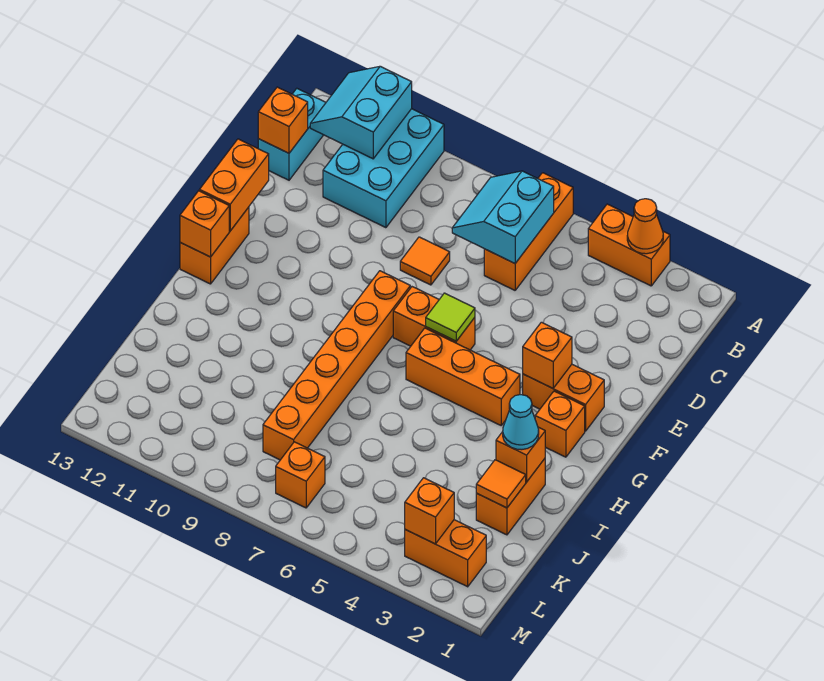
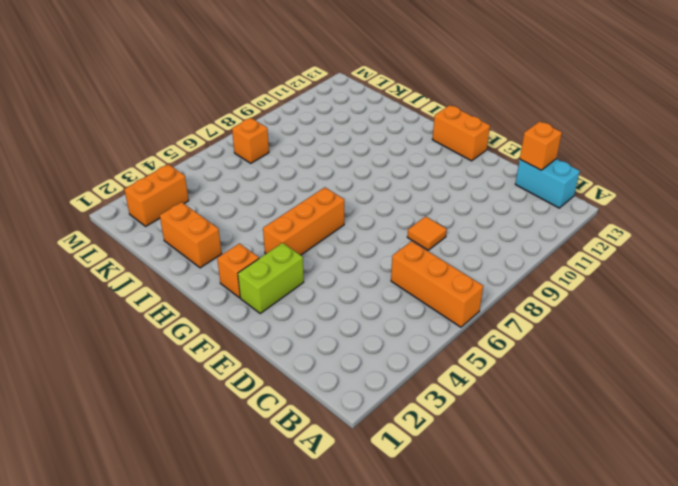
lime 1x2 brick [238,243,304,313] -> orange 1x2 brick [523,365,604,431]
none -> orange 1x2 brick [588,204,670,286]
none -> cyan 2x3 brick [323,109,444,228]
none -> orange 1x2 brick [393,287,475,350]

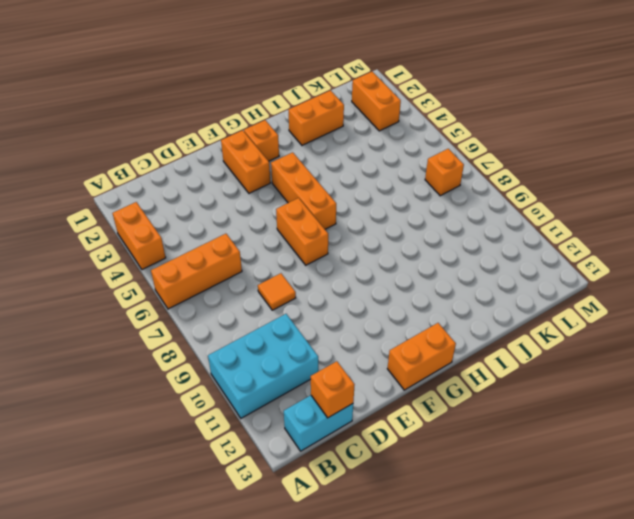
none -> orange 1x6 brick [263,271,410,460]
none -> orange 1x1 cone [627,199,663,254]
none -> cyan 2x2 slope [310,66,412,159]

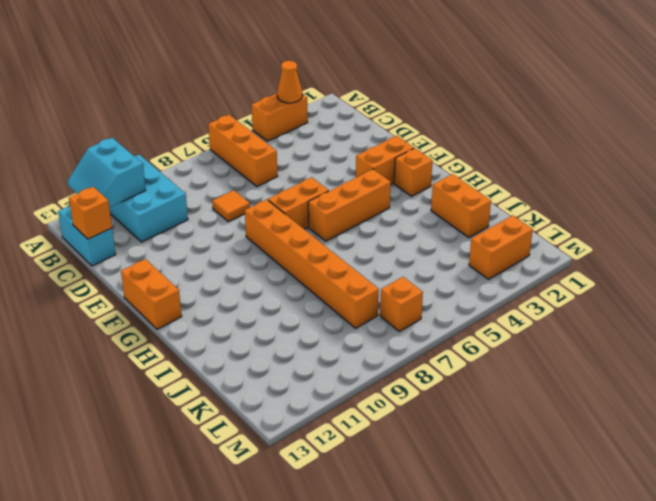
none -> cyan 2x2 slope [452,171,554,263]
none -> orange 1x2 brick [199,139,269,231]
none -> orange 1x1 brick [523,322,572,388]

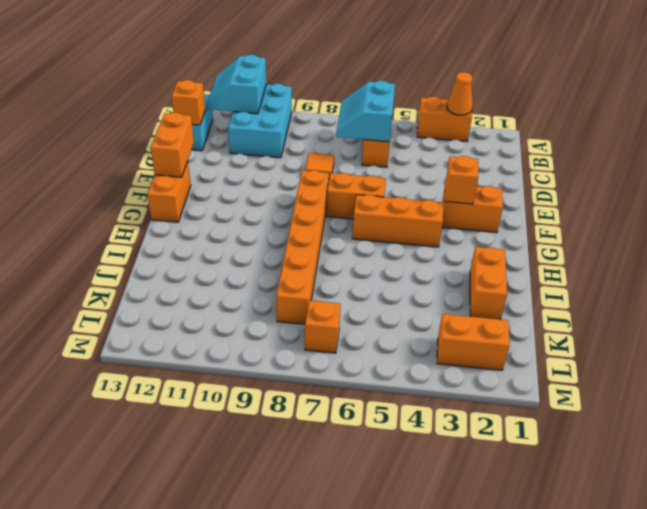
none -> orange 1x1 brick [535,391,585,457]
none -> lime 1x1 tile [426,293,475,341]
none -> orange 1x1 brick [180,191,229,257]

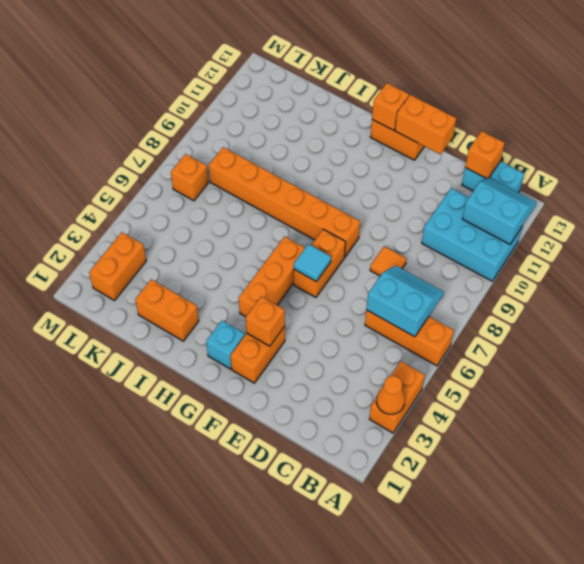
cyan 1x1 tile [294,244,331,282] -> lime 1x1 tile [426,293,475,341]
cyan 1x1 brick [206,321,245,369] -> orange 1x1 brick [535,391,585,457]
none -> orange 1x1 brick [496,427,545,482]
none -> orange 1x1 tile [476,460,526,508]
none -> orange 1x1 brick [405,478,454,544]

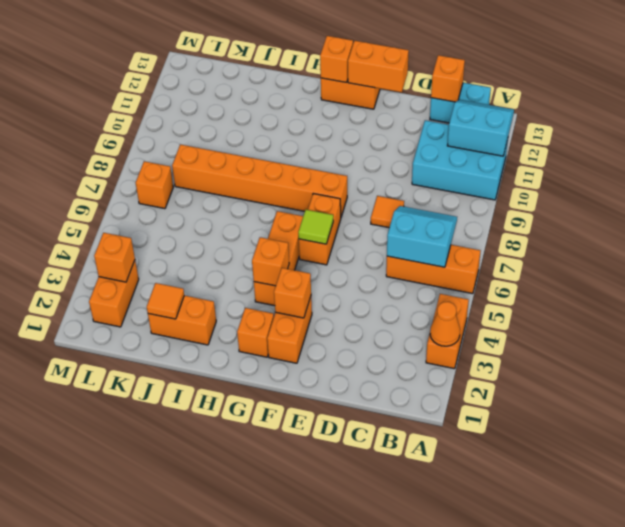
orange 1x1 brick [252,237,289,286] -> orange 1x1 brick moved to [496,427,545,482]
none -> cyan 1x1 cone [503,395,539,450]

